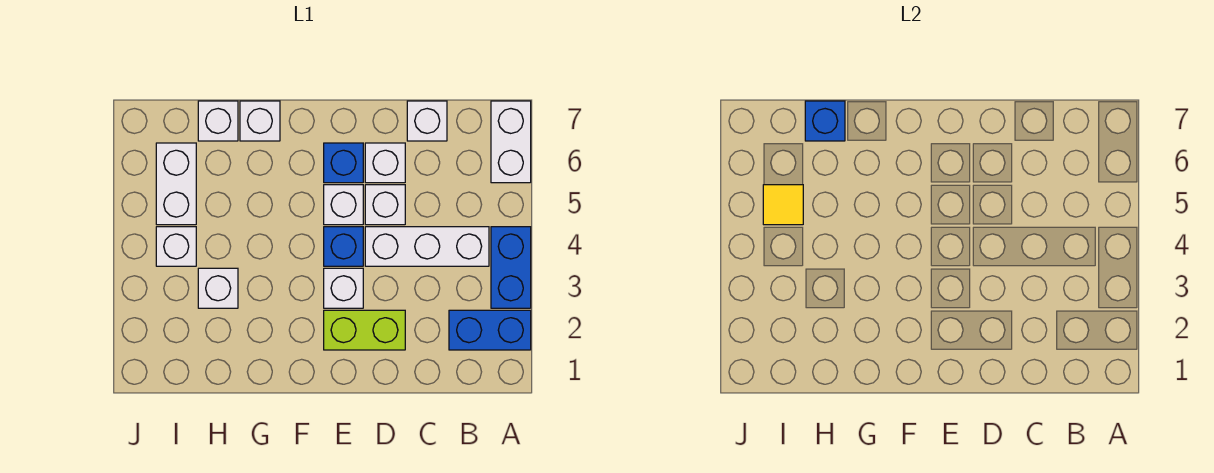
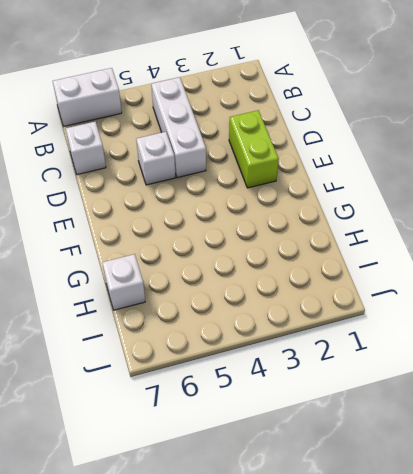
none -> blue 1x2 brick [449,310,531,350]
none -> blue 1x2 brick [491,227,531,308]
none -> white 1x1 brick [365,143,405,183]

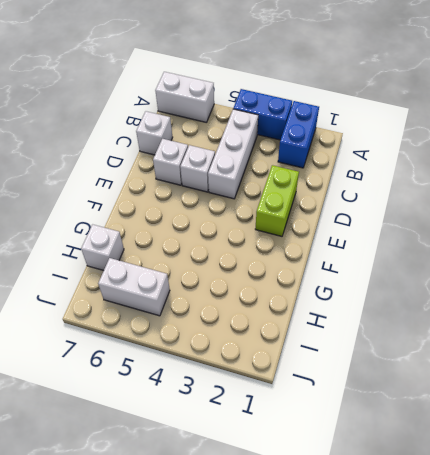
none -> white 1x1 brick [324,268,363,308]
none -> blue 1x1 brick [324,227,363,266]
none -> white 1x1 brick [324,185,363,225]

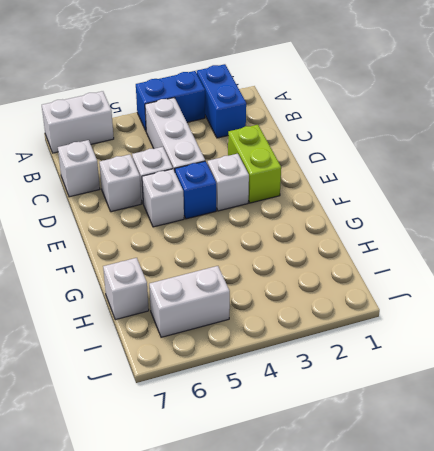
none -> blue 1x1 brick [324,143,363,183]
none -> white 1x1 brick [240,101,280,141]
none -> white 1x1 brick [198,268,238,308]

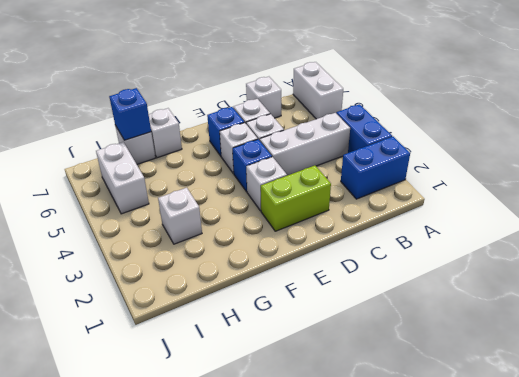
none -> white 1x1 brick [156,227,196,266]
none -> yellow 1x1 tile [763,185,803,225]

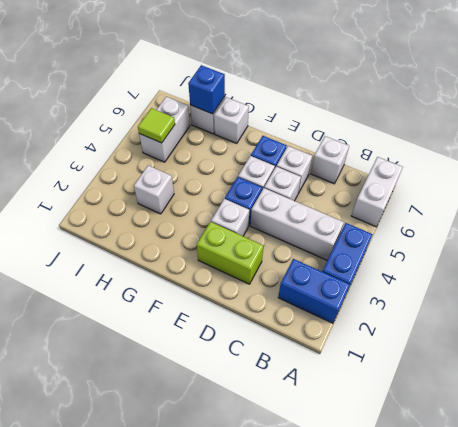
lime 1x1 tile [138,108,175,143] -> yellow 1x1 tile [763,185,803,225]
none -> white 1x1 brick [156,227,196,266]

